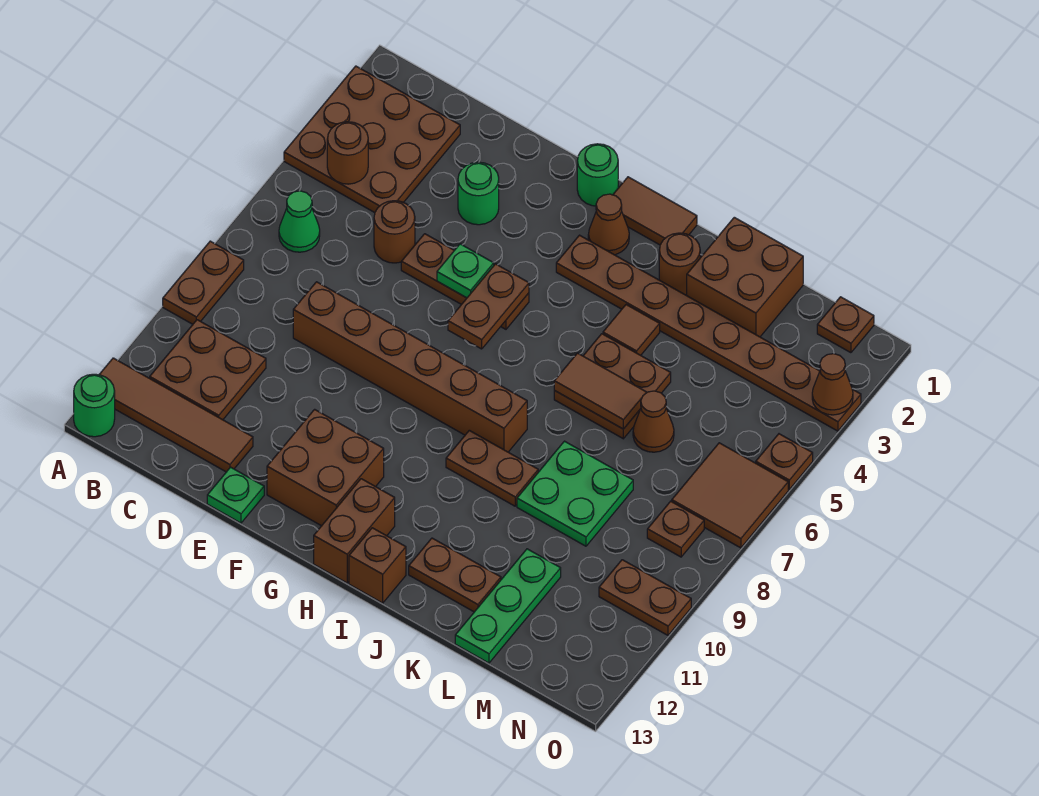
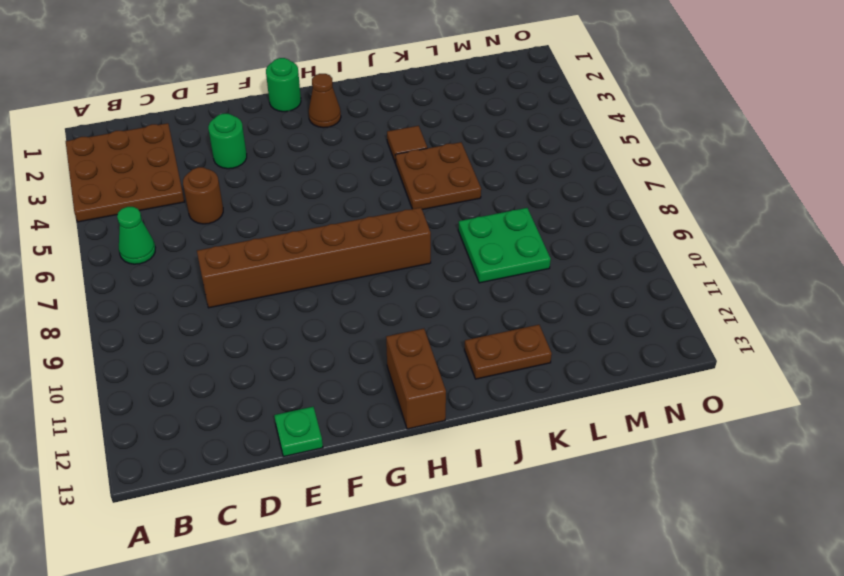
none -> brown 1x2 plate [163,241,244,324]
none -> brown 1x4 tile [99,358,253,472]
none -> green 1x1 round brick [74,374,115,437]
none -> brown 2x2 plate [150,320,266,420]

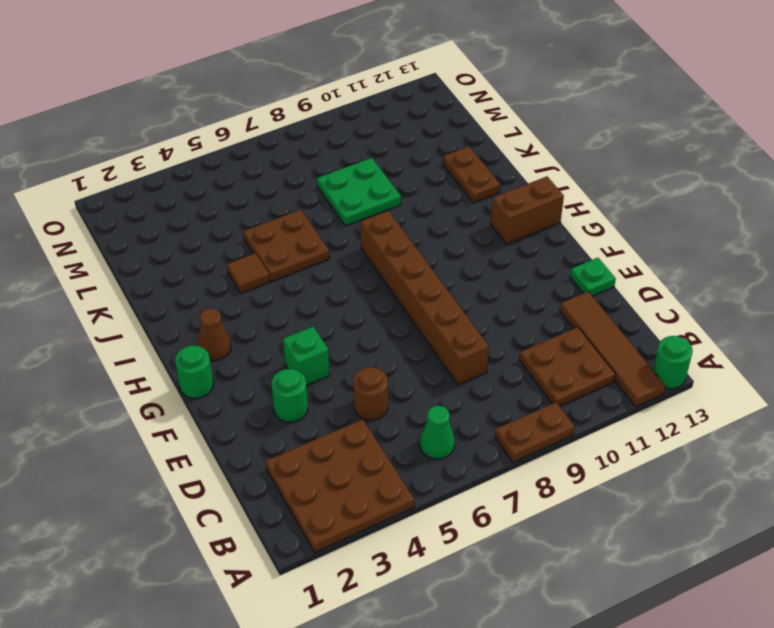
green 1x1 brick [283,326,330,385] -> none
none -> brown 1x3 plate [401,234,529,329]
none -> brown 2x2 brick [267,409,384,526]
none -> brown 1x2 tile [613,177,697,245]
none -> brown 1x8 plate [556,235,861,431]

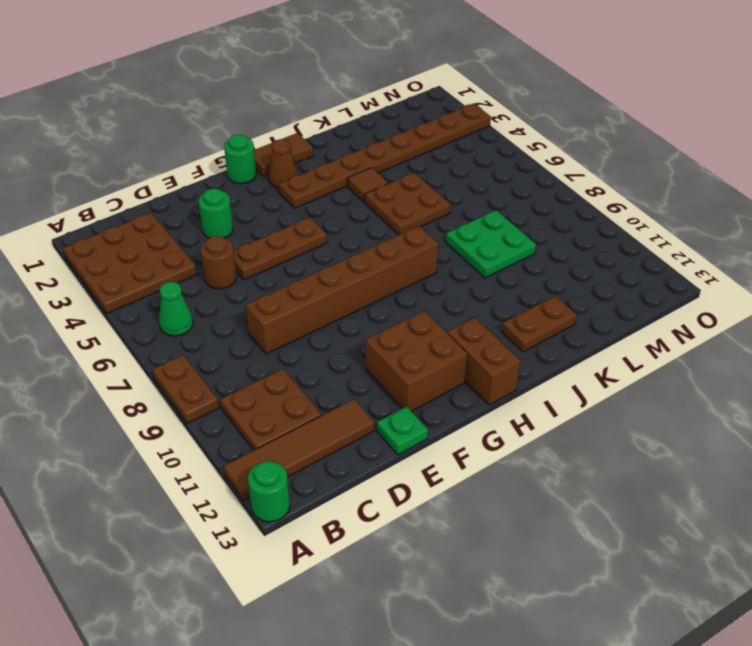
none -> brown 1x2 plate [446,430,538,506]
none -> brown 1x1 brick [349,528,406,603]
none -> brown 1x1 round brick [659,233,700,295]
none -> brown 2x2 brick [687,217,803,337]

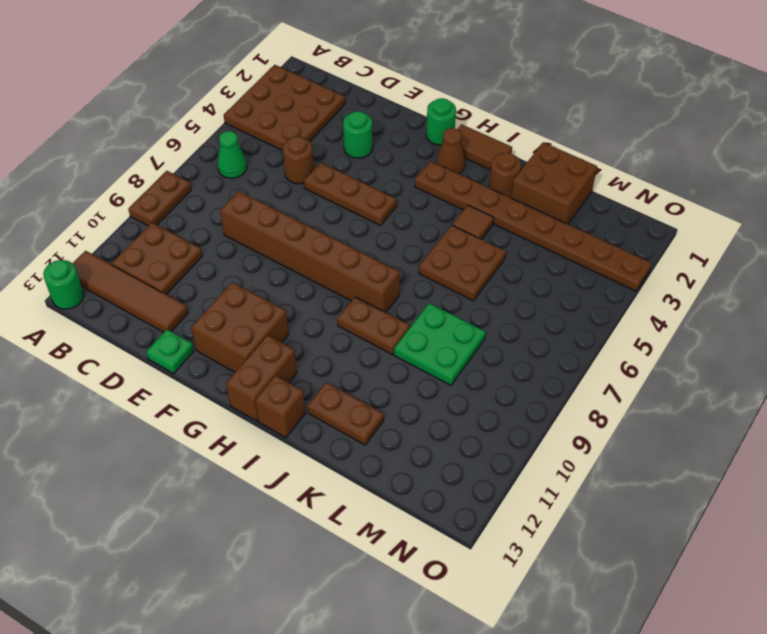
none -> brown 1x1 cone [633,391,674,452]
none -> green 1x3 plate [455,549,561,663]
none -> brown 1x1 plate [817,297,874,353]
none -> brown 2x2 tile [672,443,788,548]

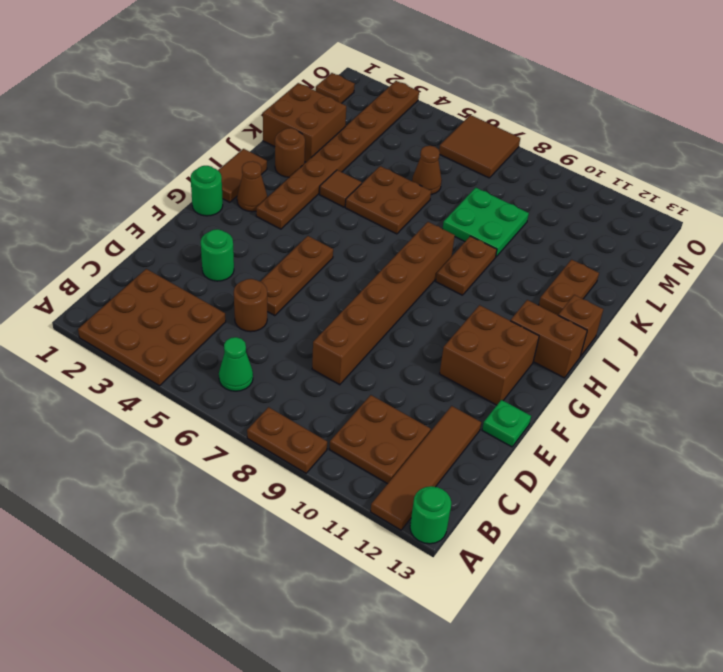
none -> green 1x3 plate [455,549,561,663]
none -> brown 1x1 plate [647,501,704,557]
none -> brown 1x2 plate [599,560,691,635]
none -> brown 1x1 plate [756,434,813,489]

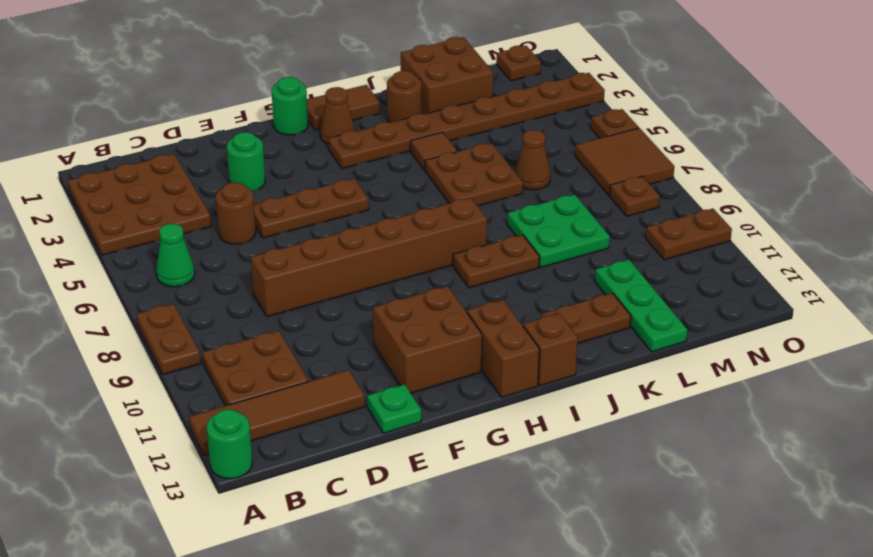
none -> brown 1x1 round brick [327,122,368,184]
none -> green 1x1 plate [437,244,494,298]
none -> brown 1x2 plate [448,264,529,349]
none -> brown 1x2 tile [554,353,647,429]

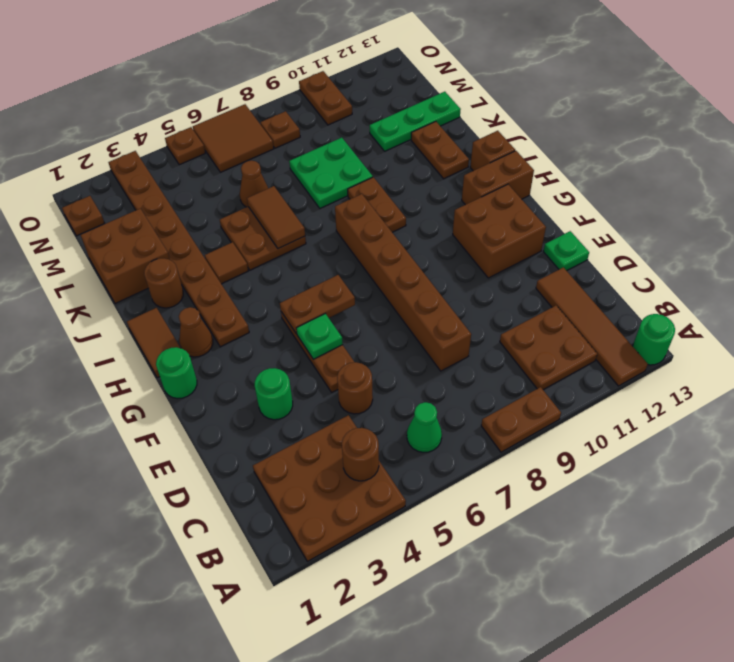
none -> brown 1x1 cone [812,354,853,415]

